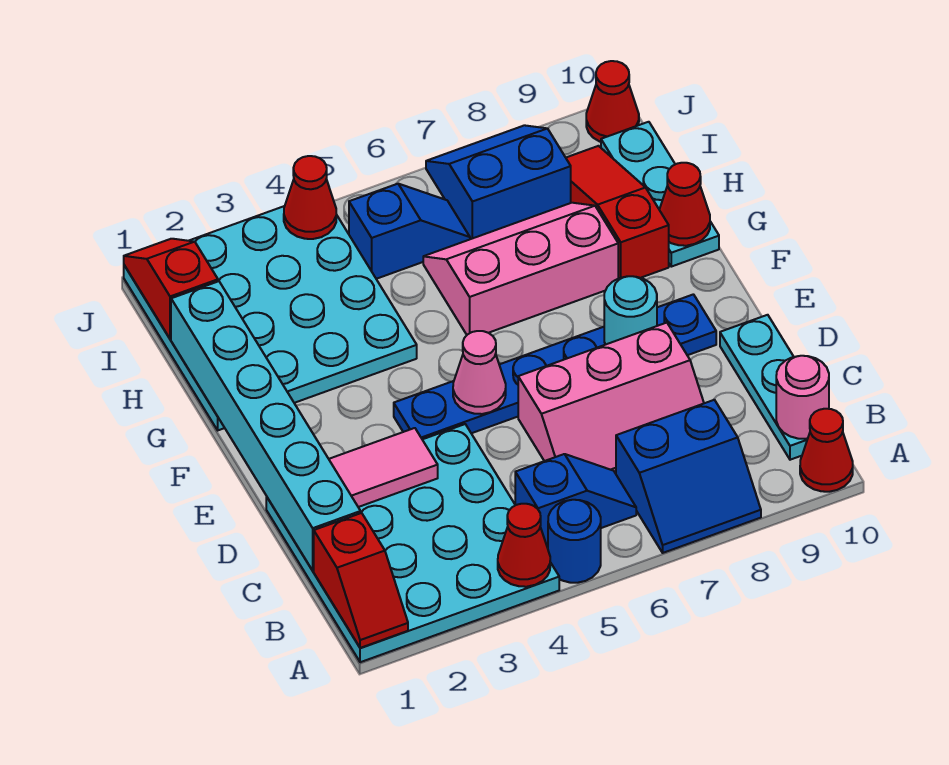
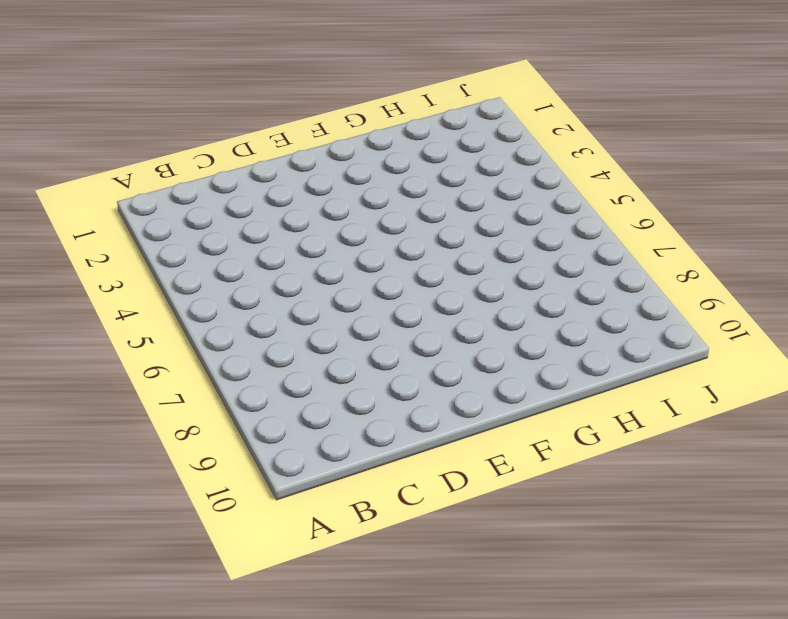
none -> cyan 4x4 plate [266,424,559,662]
none -> blue 1x1 round brick [548,500,601,583]
none -> blue 2x2 slope [616,400,761,553]

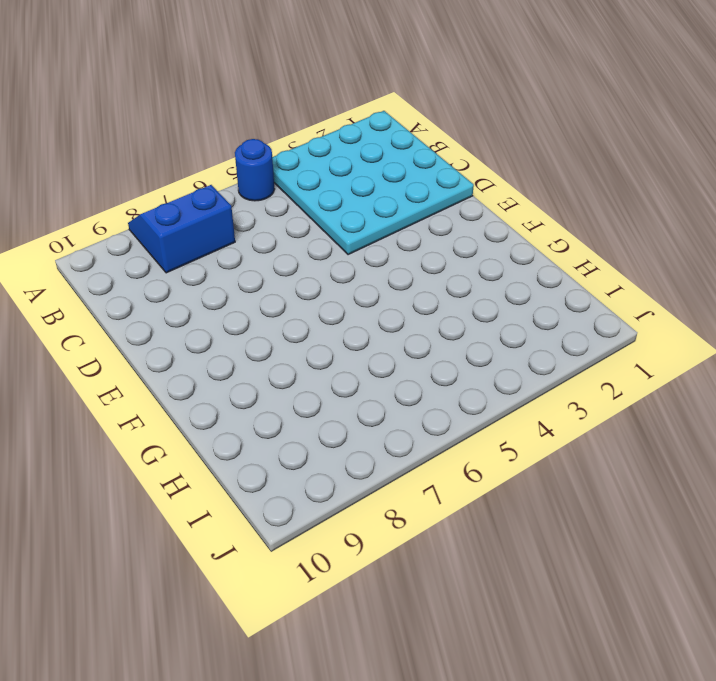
none -> red 1x1 cone [800,409,853,492]
none -> blue 1x2 slope [515,454,636,548]
none -> cyan 1x3 plate [720,315,808,460]

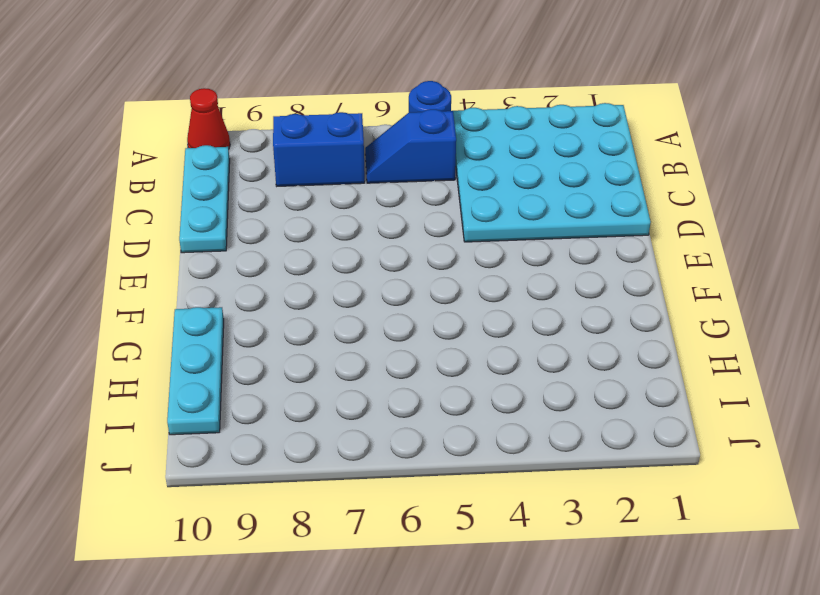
none -> pink 2x3 slope [518,323,704,474]
none -> blue 1x6 plate [394,294,716,439]
none -> cyan 4x4 plate [124,206,417,430]

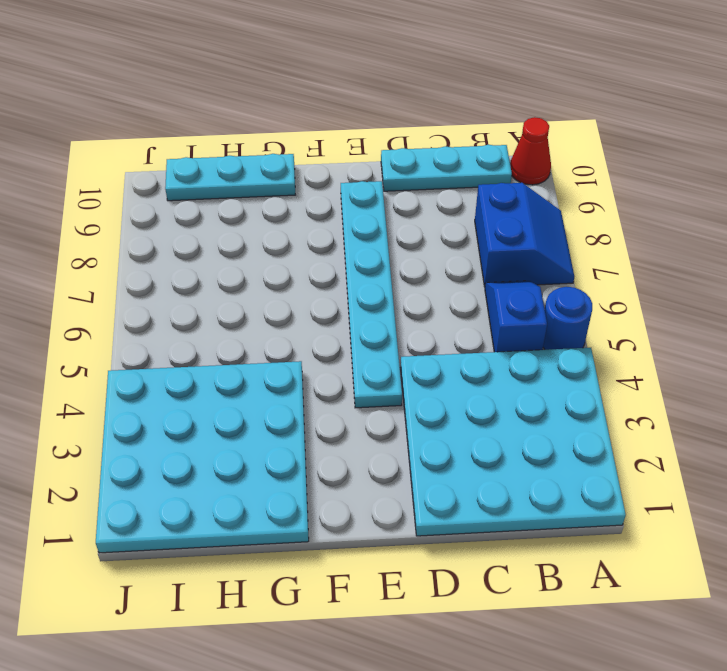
cyan 1x6 plate [341,181,402,408] -> blue 1x6 plate [394,294,716,439]
none -> pink 2x3 slope [518,323,704,474]
none -> pink 2x3 slope [423,203,618,335]
none -> red 1x3 slope [566,146,669,278]

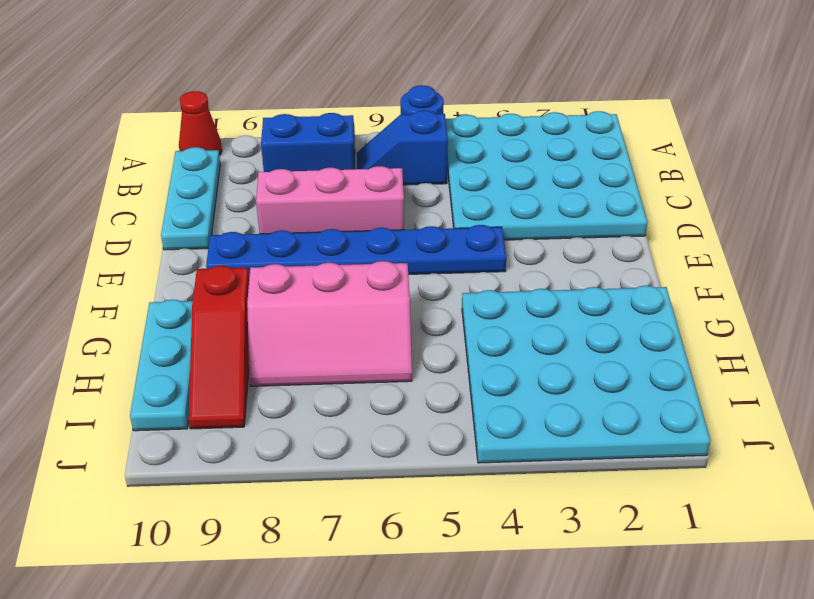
none -> blue 1x2 slope [349,184,470,279]
none -> blue 2x2 slope [426,125,571,239]
none -> red 1x1 cone [586,61,639,142]

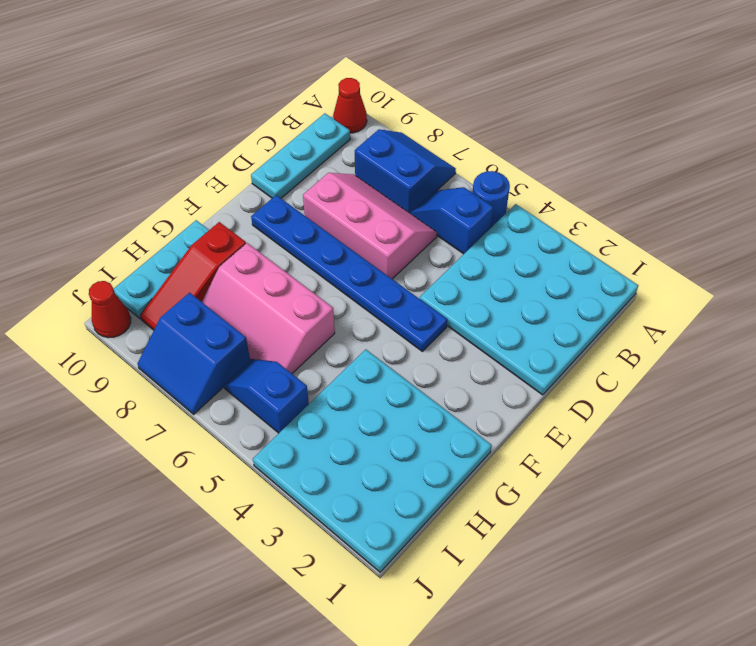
none -> red 1x2 slope [314,513,408,648]
none -> red 1x1 cone [498,504,550,587]
none -> pink 1x1 round brick [776,356,829,439]

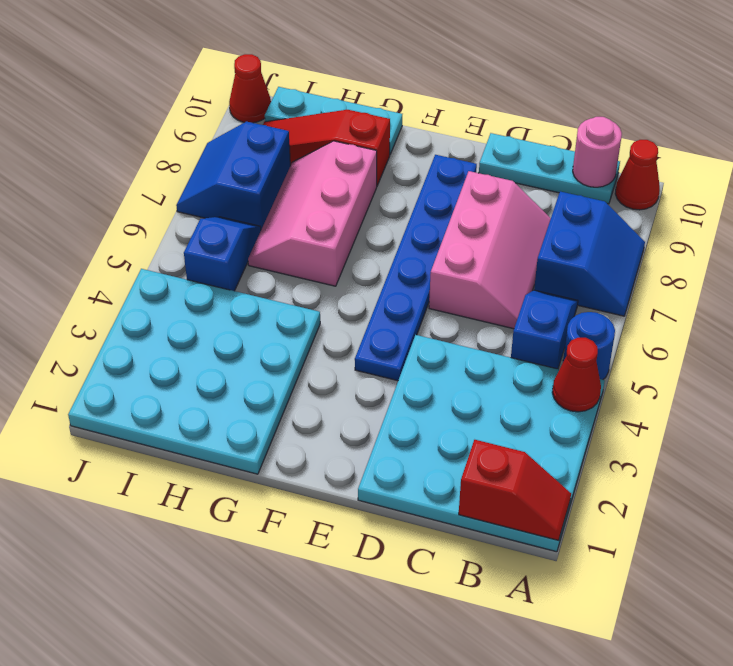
none -> cyan 1x6 brick [171,281,361,571]
none -> pink 1x2 tile [329,428,438,507]
none -> pink 1x1 cone [453,331,506,414]

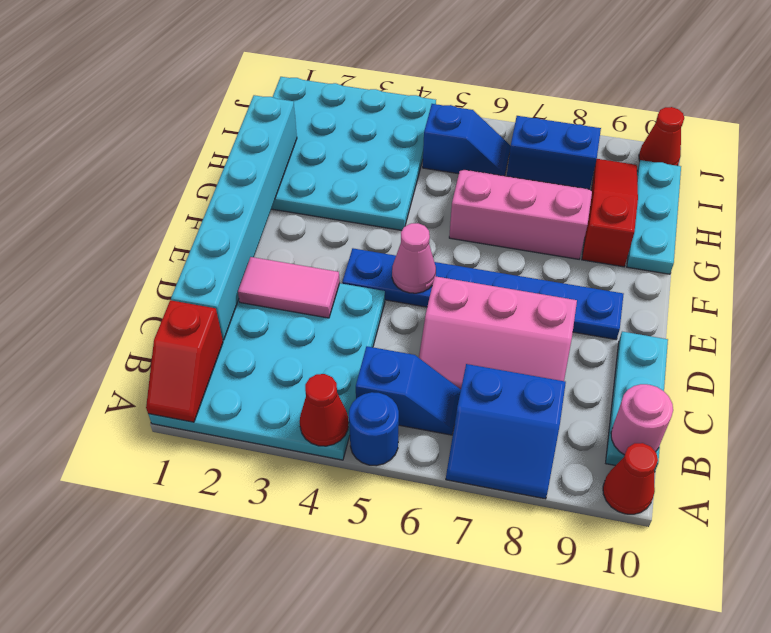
none -> cyan 1x1 round brick [604,276,657,345]
none -> red 1x1 cone [659,163,710,246]
none -> red 1x2 slope [124,239,218,339]

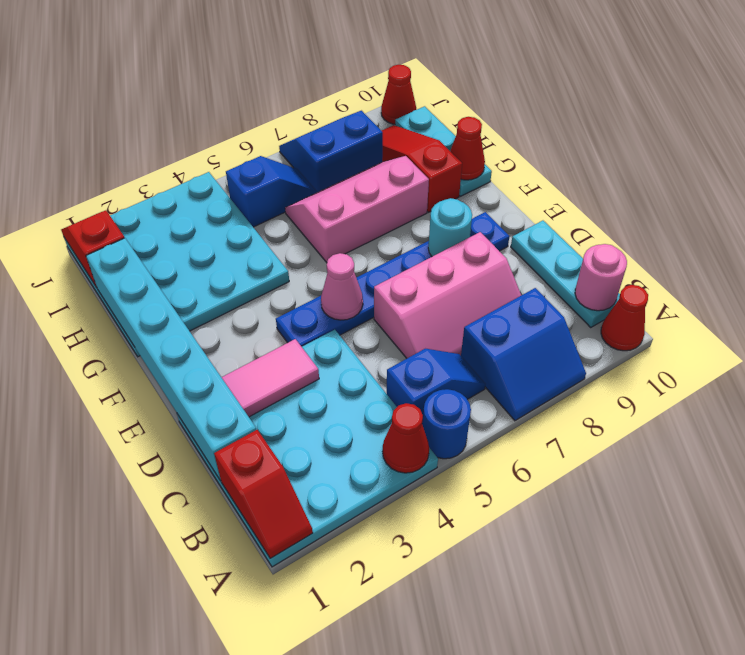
none -> red 1x1 cone [284,156,336,239]

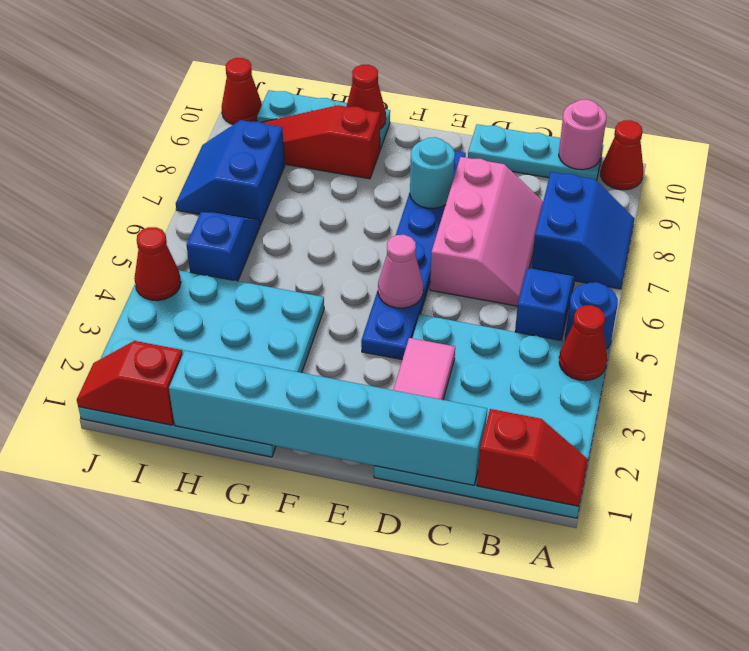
none -> pink 2x3 slope [423,203,618,335]

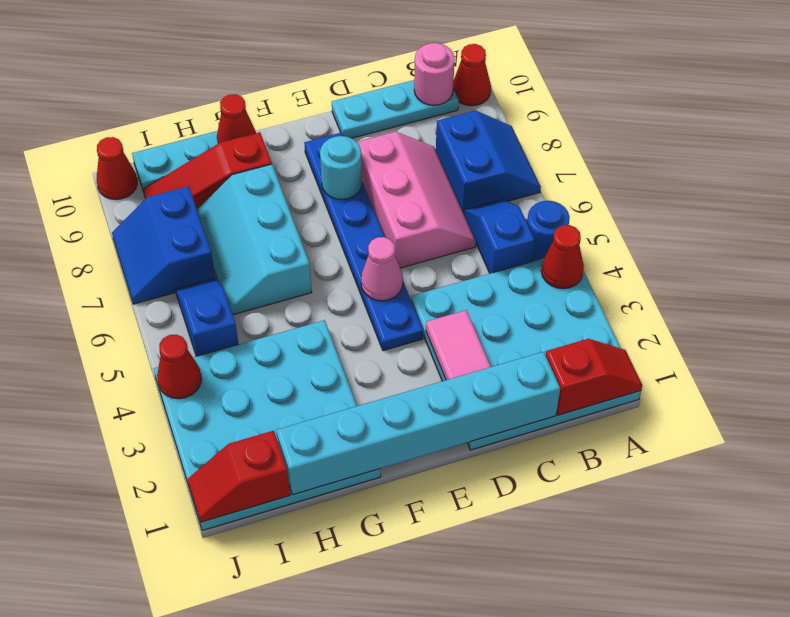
cyan 2x3 slope [197,164,312,315] -> pink 2x3 slope [423,203,618,335]

